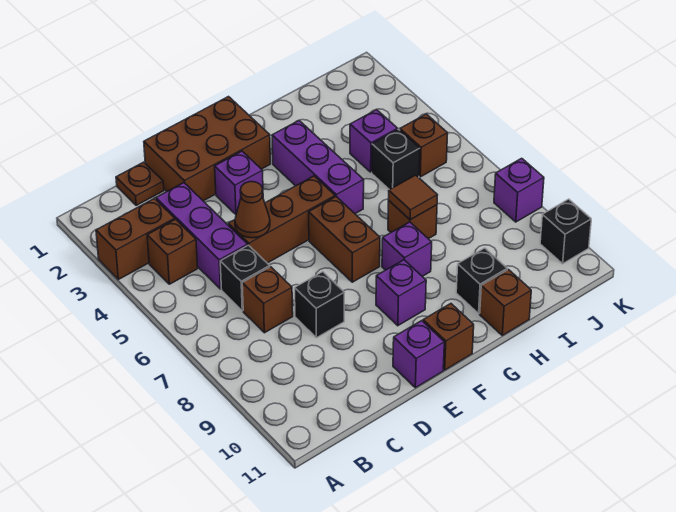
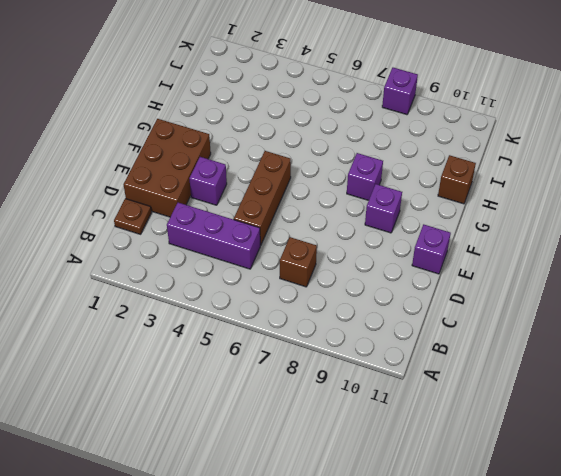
none -> brown 1x2 brick [96,199,175,279]
none -> brown 1x1 brick [147,219,198,284]
none -> black 1x1 brick [220,245,270,311]

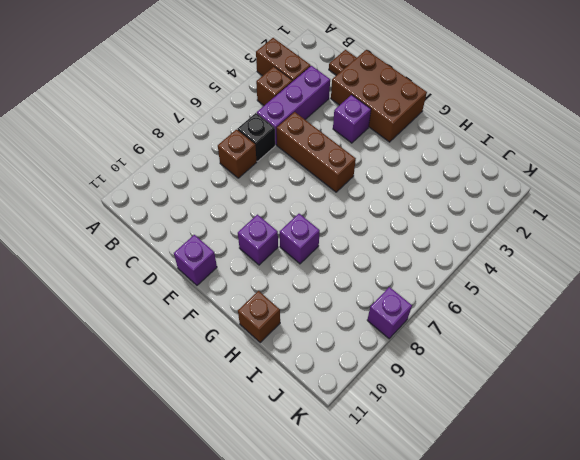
none -> black 1x1 brick [295,272,345,338]
none -> brown 1x2 brick [309,197,380,282]
none -> brown 1x1 brick [423,304,474,370]

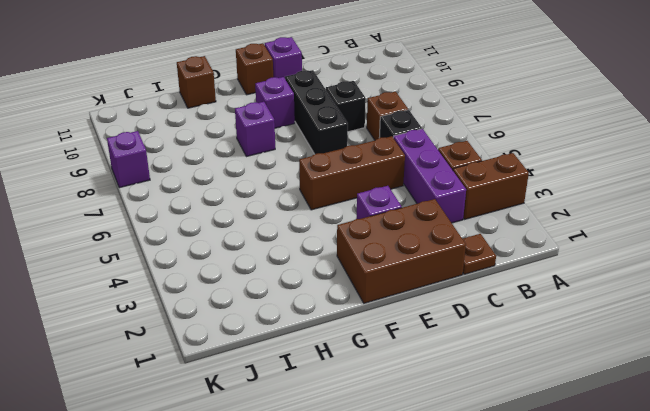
black 1x3 brick [285,70,348,154] -> none
none -> brown 1x2 brick [309,197,380,282]
none -> purple 1x3 brick [272,121,364,214]
none -> brown 1x1 brick [388,201,437,239]

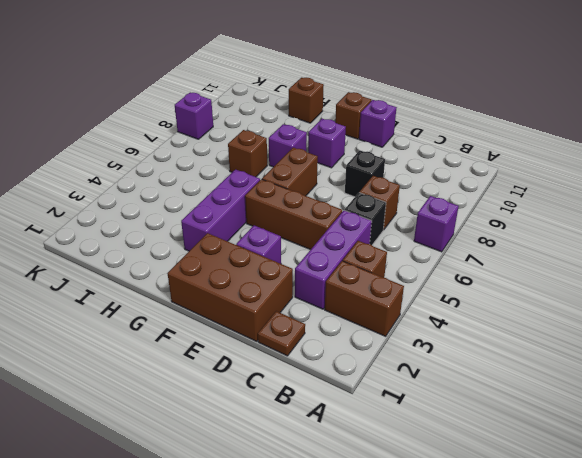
purple 1x1 brick [414,196,459,252] -> purple 1x1 brick moved to [350,110,398,172]
none -> black 1x1 brick [456,248,507,313]
none -> black 1x1 brick [372,129,420,190]
none -> brown 1x1 brick [400,114,448,177]

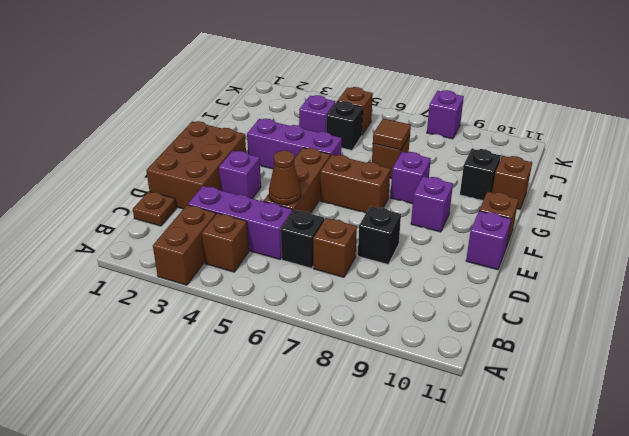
none -> black 1x1 brick [540,199,591,264]

